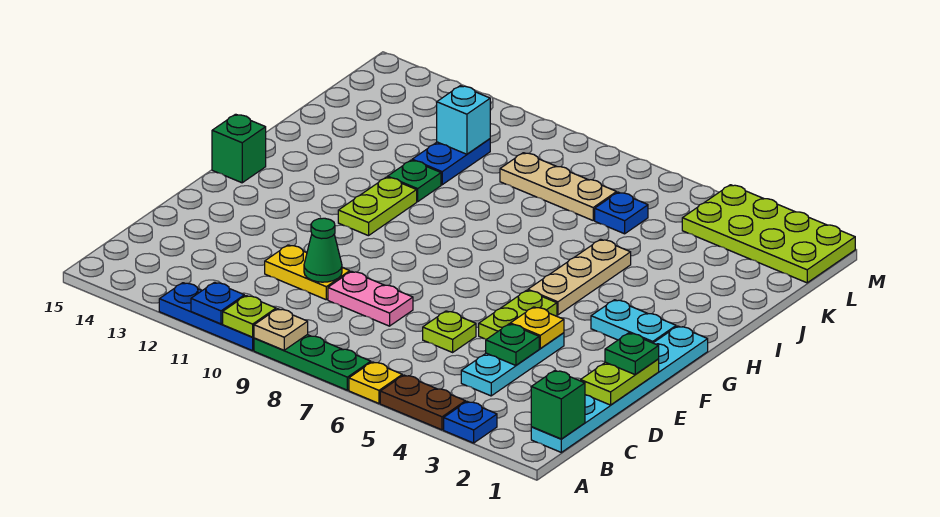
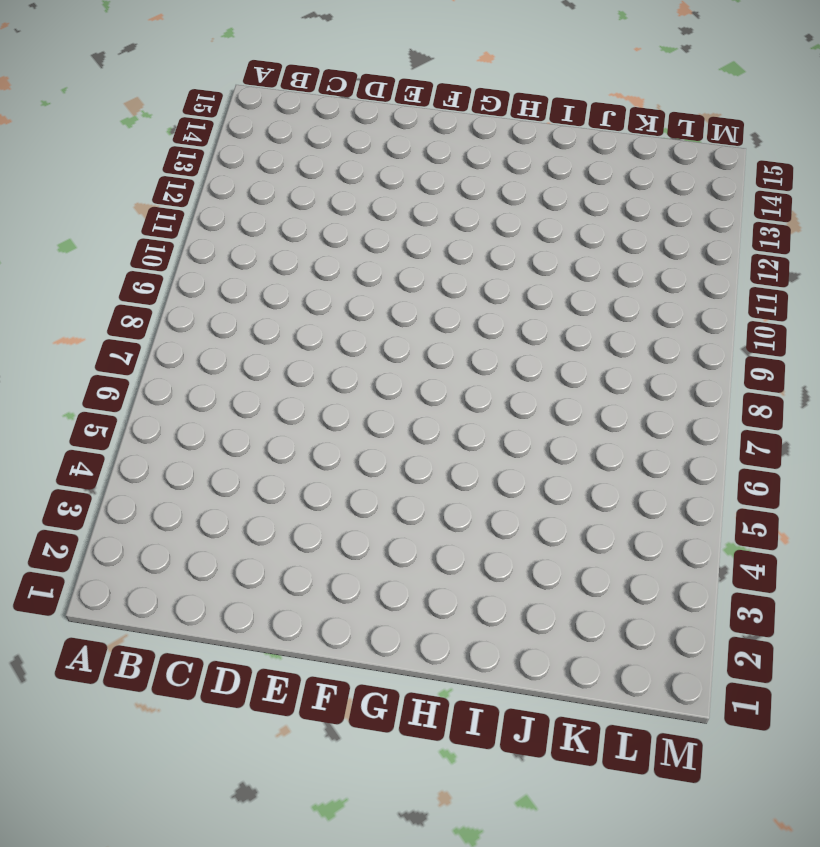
none -> blue 1x1 plate [444,402,497,443]
none -> brown 1x2 plate [380,375,466,430]
none -> yellow 1x1 plate [349,362,402,403]
none -> green 1x3 plate [254,335,371,390]

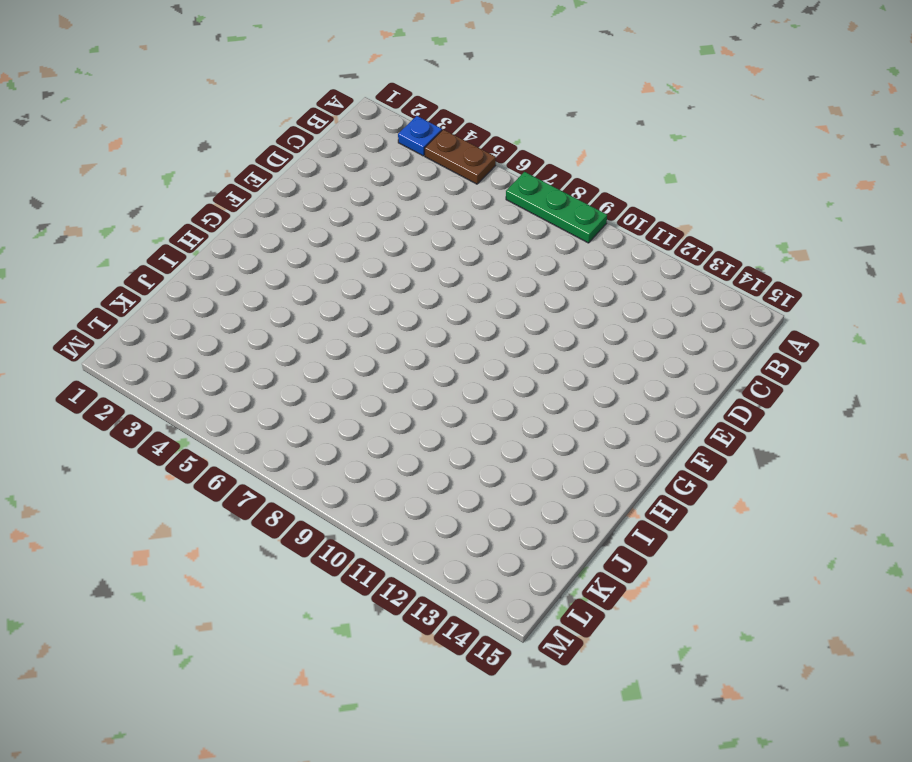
none -> yellow 1x1 plate [349,362,402,403]
none -> blue 1x3 plate [159,283,254,351]
none -> cyan 1x6 plate [531,326,708,452]
none -> cyan 1x3 plate [461,333,564,396]

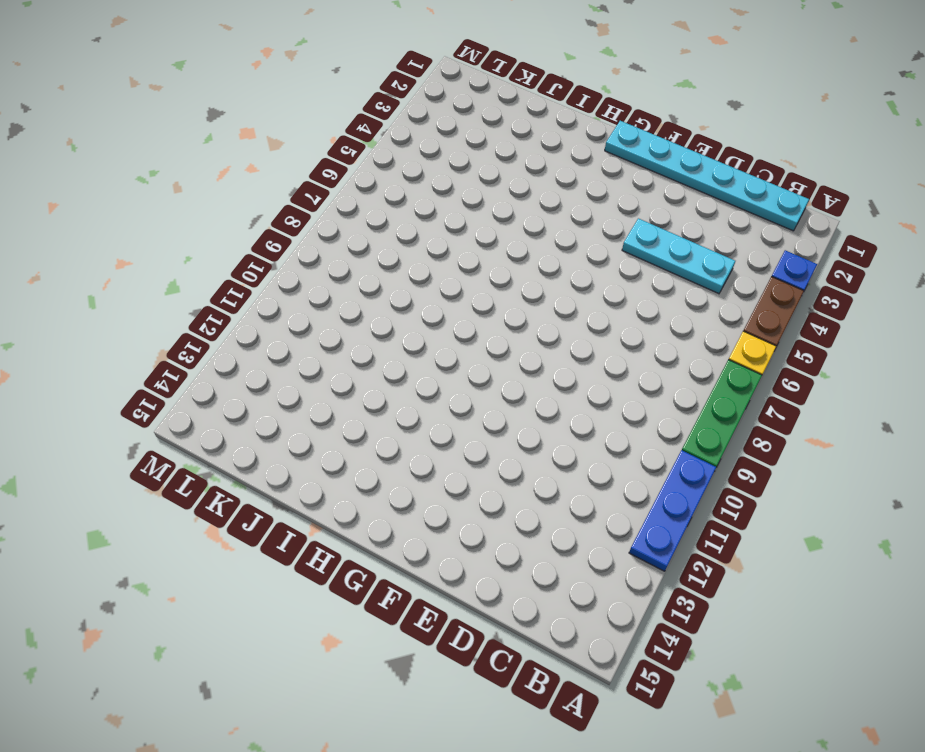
none -> lime 1x1 plate [423,311,476,352]
none -> pink 1x2 plate [328,271,413,326]
none -> yellow 1x2 plate [265,245,350,300]
none -> lime 1x2 plate [479,290,557,339]

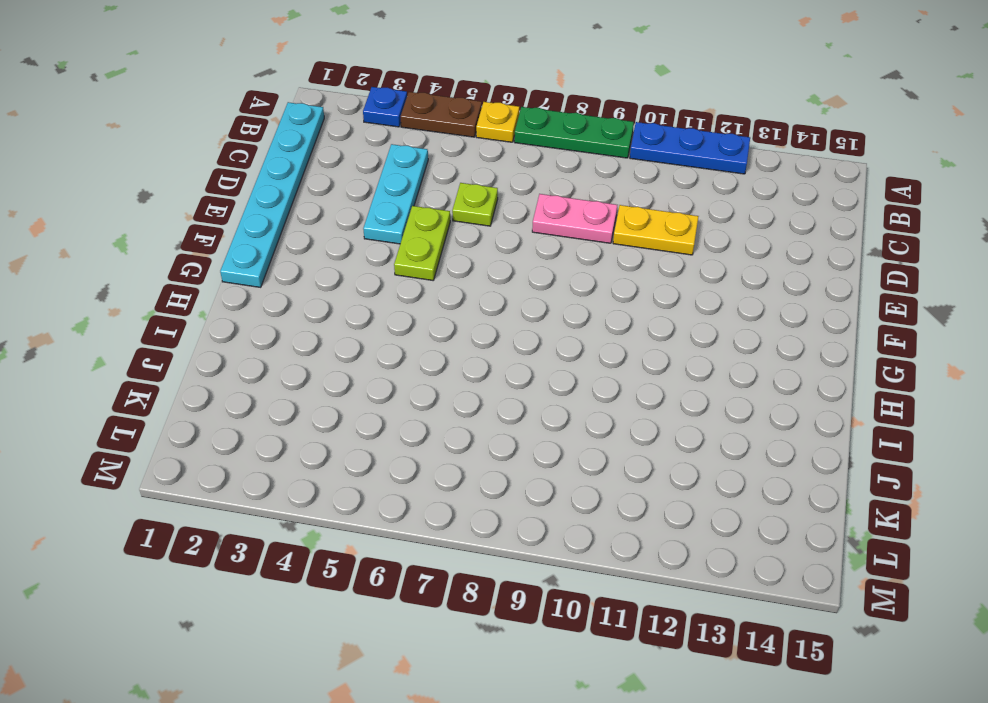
none -> cyan 1x2 plate [591,300,676,343]
none -> tan 1x3 plate [528,239,631,315]
none -> lime 1x2 plate [338,177,417,236]
none -> green 1x1 brick [212,114,266,183]

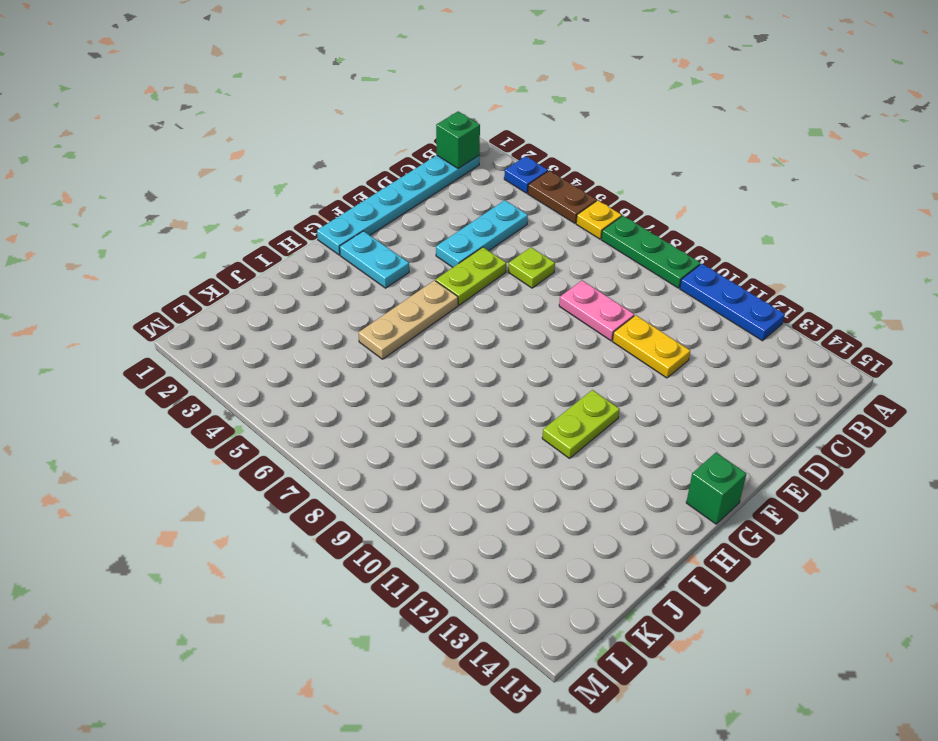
none -> green 1x1 plate [388,160,441,202]
none -> blue 1x2 plate [412,139,490,185]
none -> blue 1x1 plate [595,192,648,234]
none -> tan 1x3 plate [500,153,617,220]

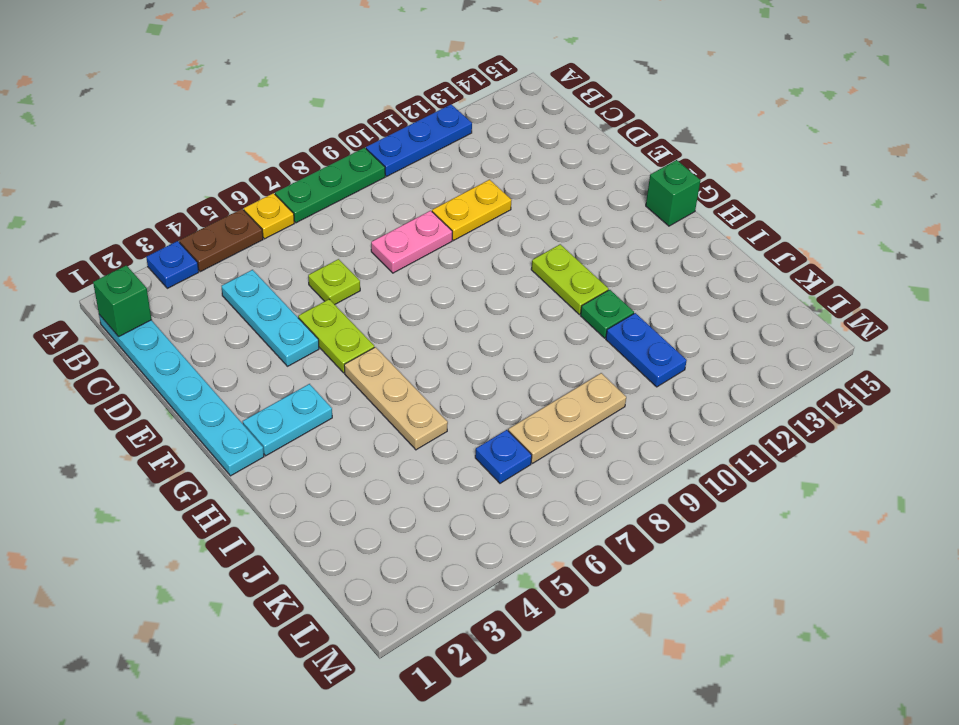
none -> lime 2x4 plate [682,185,855,283]
none -> tan 1x1 plate [254,309,308,350]
none -> lime 1x1 plate [223,296,276,337]
none -> blue 1x1 plate [191,282,244,324]

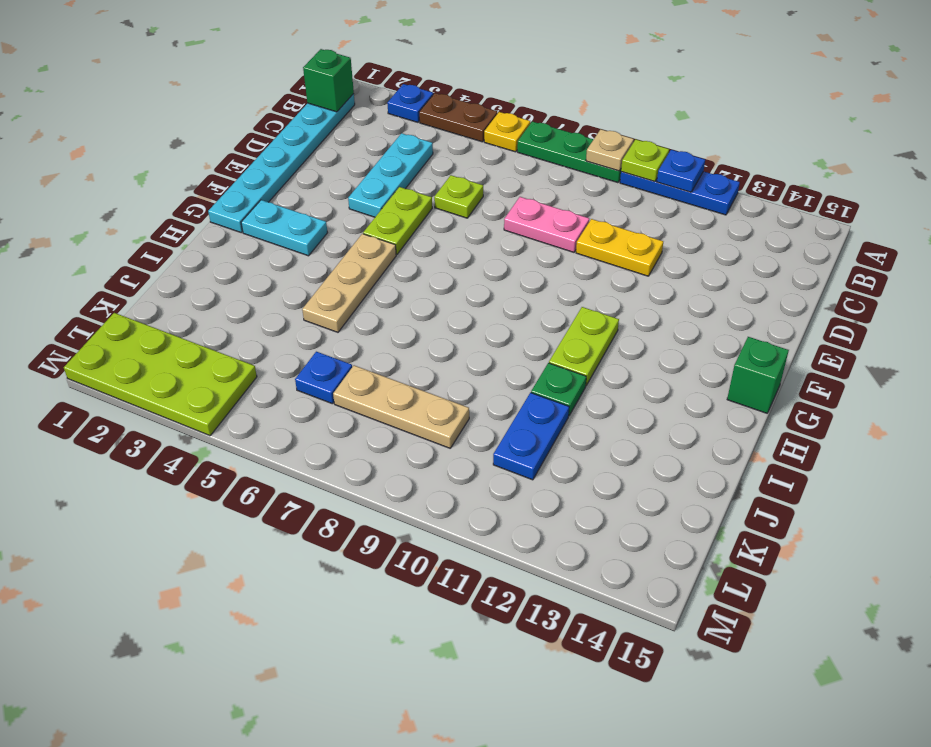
none -> lime 1x2 plate [581,359,659,405]
none -> green 1x1 plate [486,324,539,365]
none -> green 1x1 cone [304,218,342,282]
none -> yellow 1x1 plate [510,307,564,349]

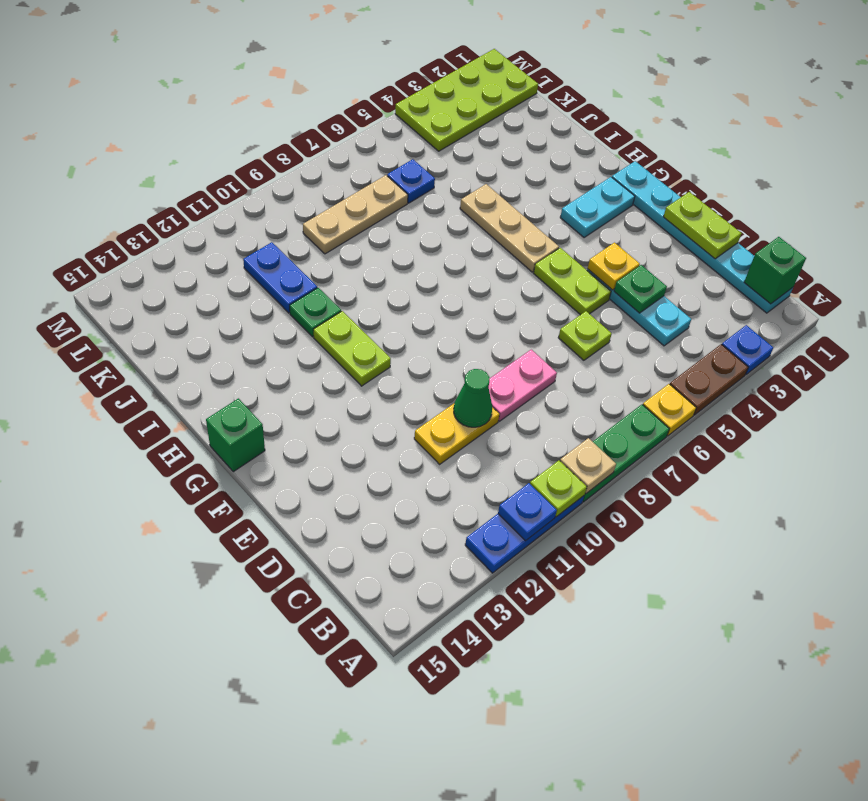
none -> cyan 1x1 brick [437,86,490,154]
none -> green 1x1 plate [605,333,659,375]

